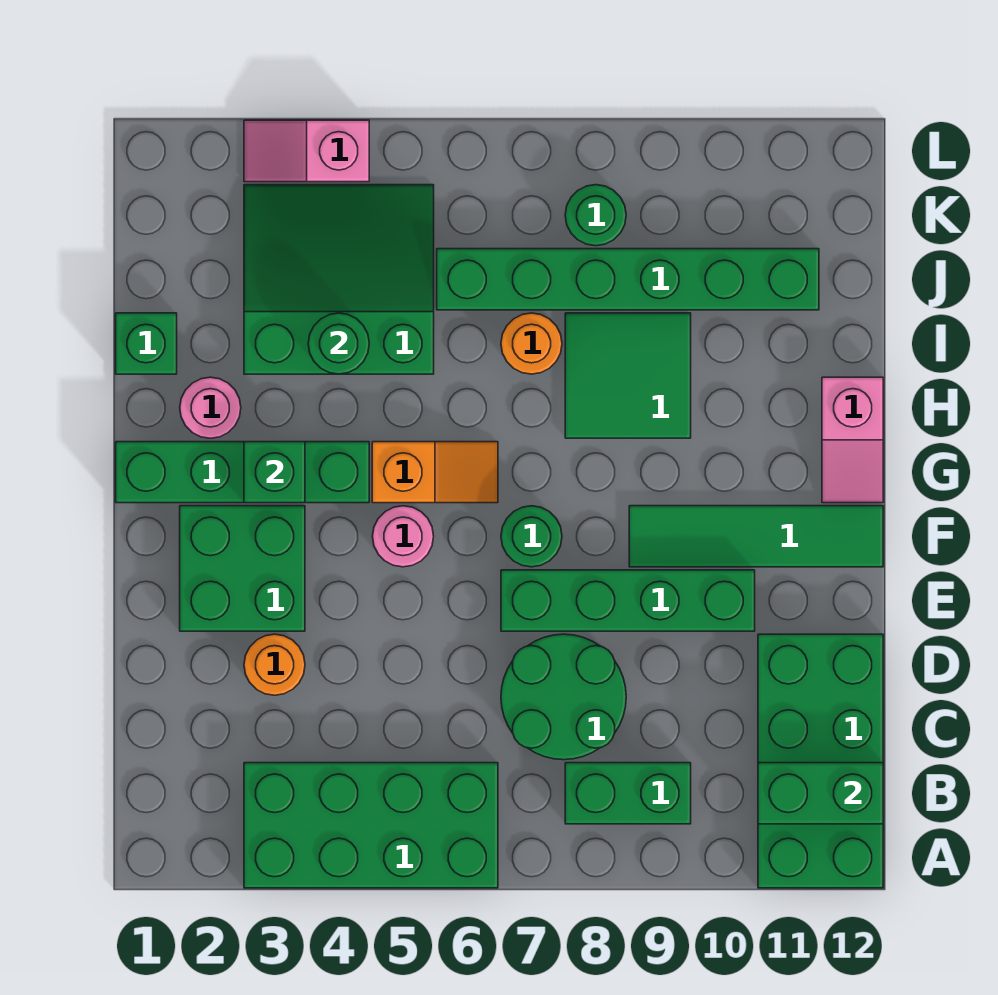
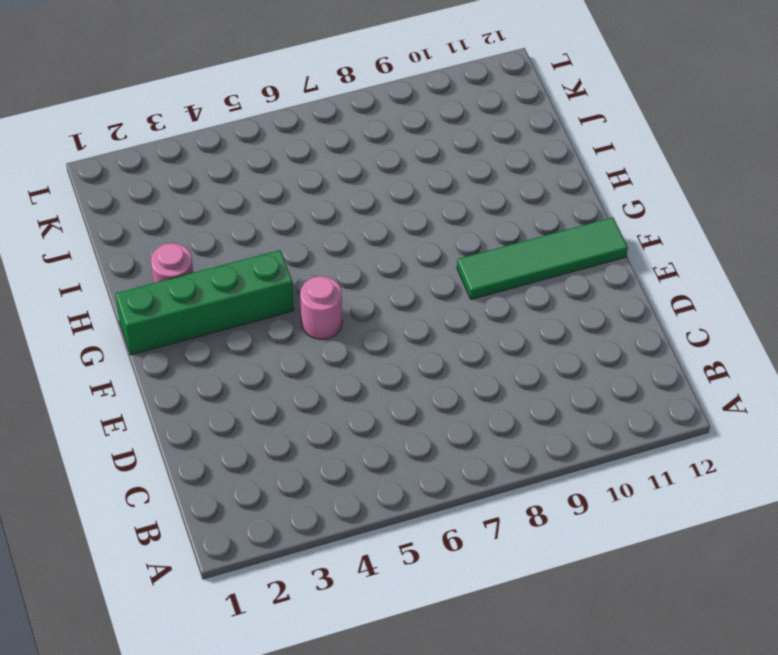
none -> green 2x4 brick [244,763,498,888]
none -> green 2x4 brick [758,634,883,888]
none -> green 1x2 brick [565,763,691,824]

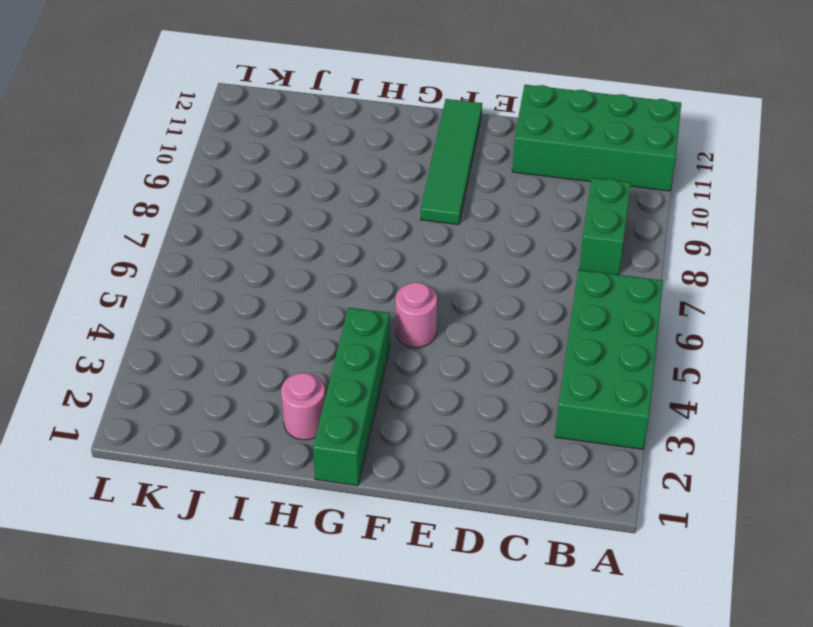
none -> green 2x2 round brick [501,634,626,760]
none -> orange 1x1 round brick [244,634,305,695]
none -> green 2x2 brick [180,506,305,631]

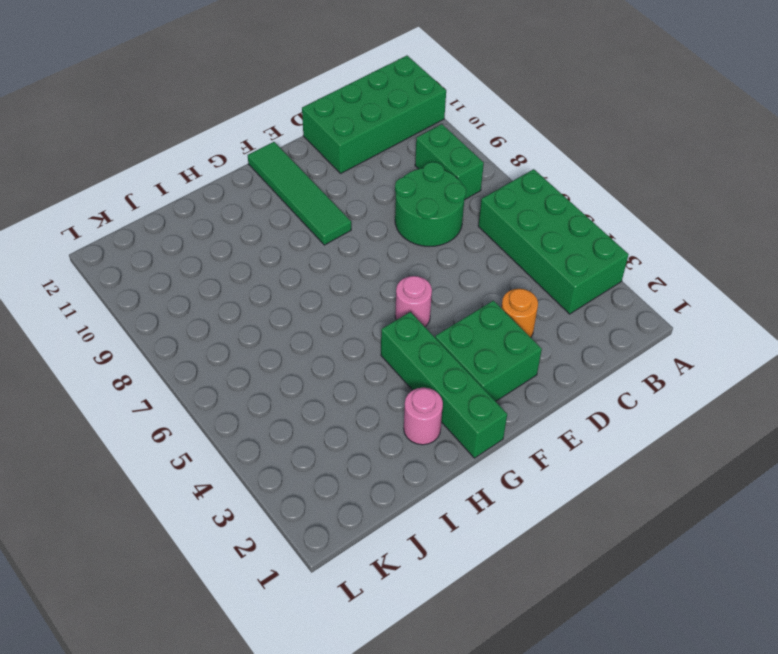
none -> green 1x4 brick [501,570,755,631]
none -> green 1x1 round brick [501,506,562,567]
none -> orange 1x2 slope [372,442,498,503]

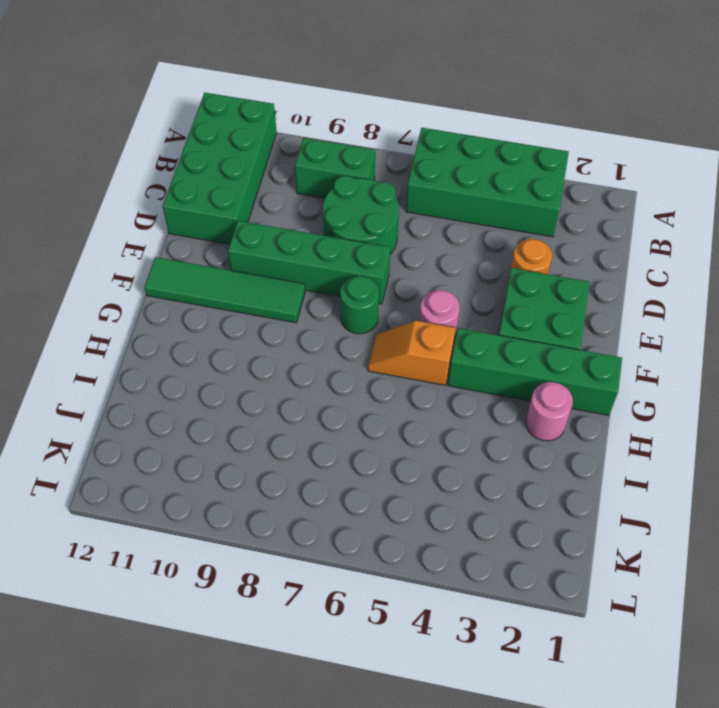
none -> pink 1x2 slope [822,377,883,503]
none -> green 2x2 tile [565,313,691,438]
none -> green 1x1 brick [116,313,177,374]

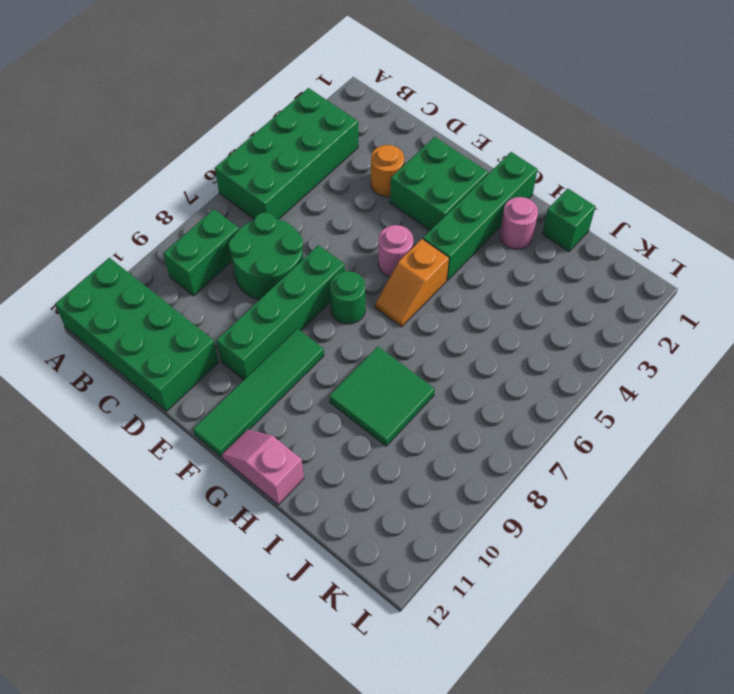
none -> green 3x3 slope [244,185,434,374]
none -> orange 1x1 round brick [501,313,562,374]
none -> green 1x6 brick [437,249,819,310]

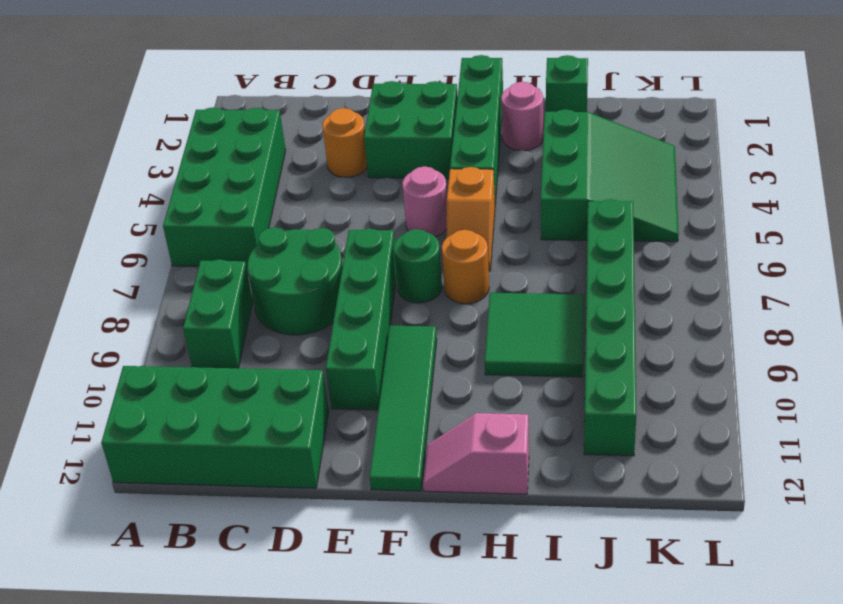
orange 1x1 round brick [442,230,489,304] -> orange 1x1 round brick moved to [501,313,562,374]
none -> green 1x1 round brick [565,185,626,246]
none -> pink 1x2 slope [244,120,369,182]
none -> green 1x2 brick [758,763,883,824]

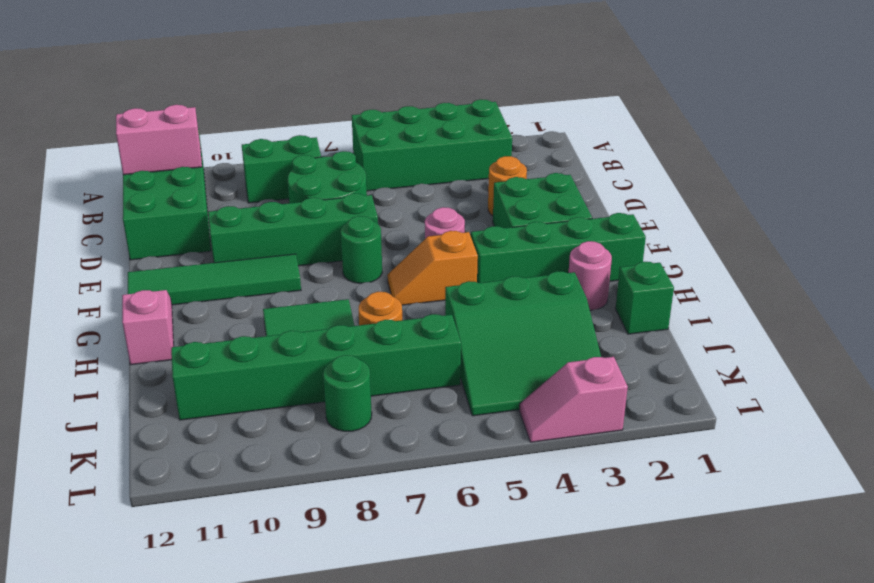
pink 1x2 brick [116,105,202,175] -> green 1x2 brick [758,763,883,824]
pink 1x2 slope [519,357,628,442] -> pink 1x2 slope turned to [244,120,369,182]
none -> green 1x1 brick [244,442,305,503]
none -> green 1x1 round brick [308,313,369,374]

